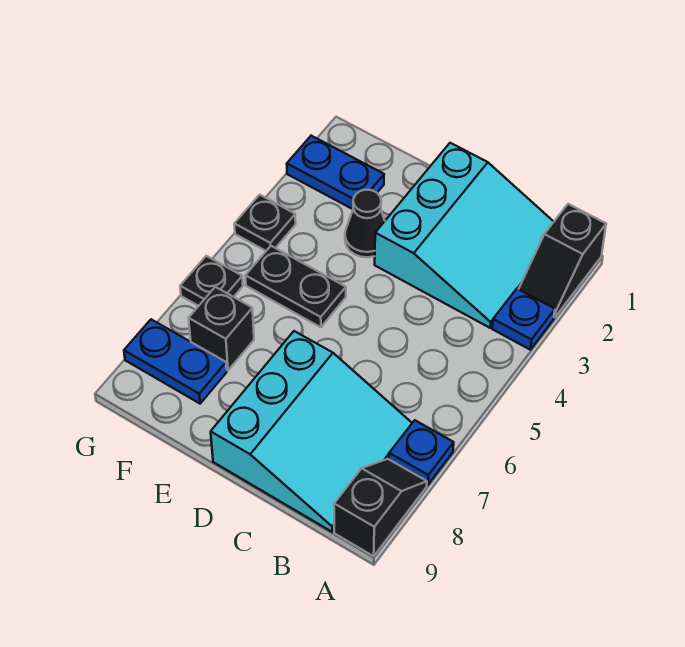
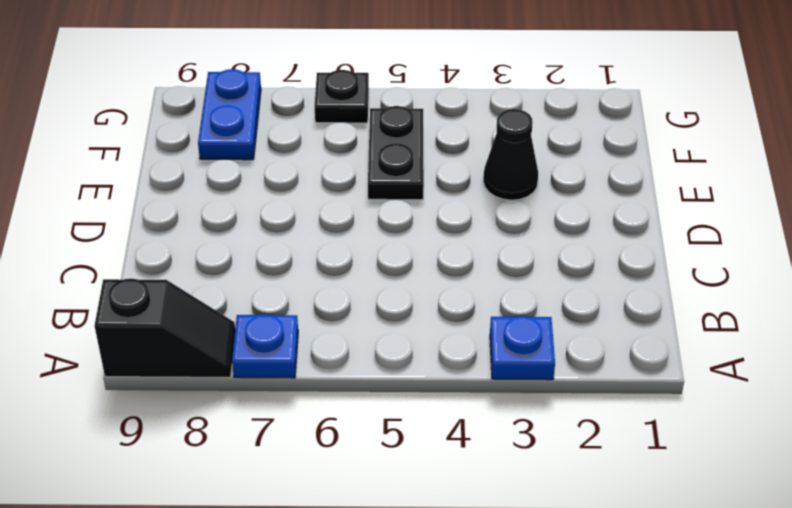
none -> black 1x2 slope [519,204,606,317]
none -> cyan 3x3 slope [375,143,554,328]
none -> cyan 3x3 slope [211,331,412,532]

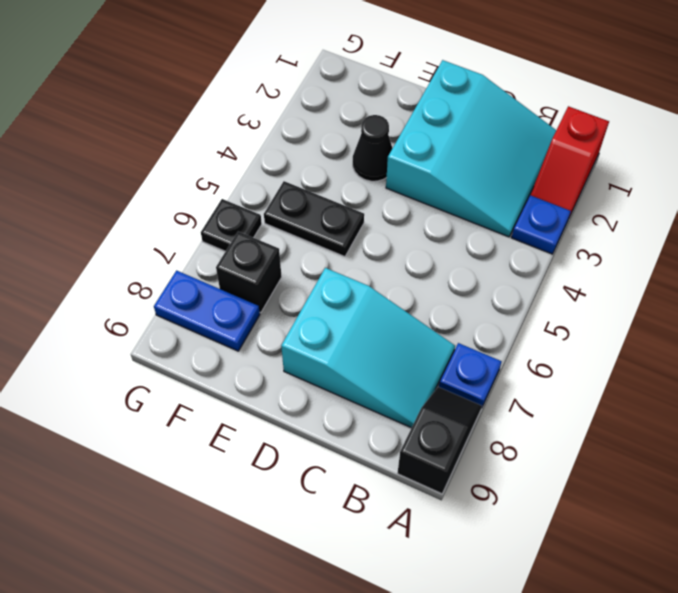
red 1x2 slope [531,106,609,217] -> black 1x2 slope [519,204,606,317]
cyan 2x3 slope [281,268,455,428] -> cyan 3x3 slope [211,331,412,532]
none -> blue 1x2 plate [287,136,384,209]
none -> black 1x1 plate [234,195,296,251]

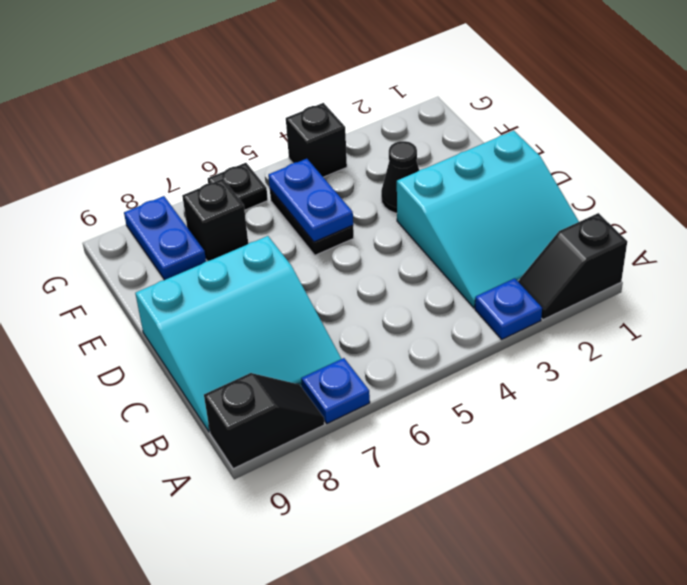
blue 1x2 plate [268,159,353,242] -> blue 1x2 plate moved to [287,136,384,209]
black 1x1 brick [286,103,347,177] -> black 1x1 plate [234,195,296,251]

